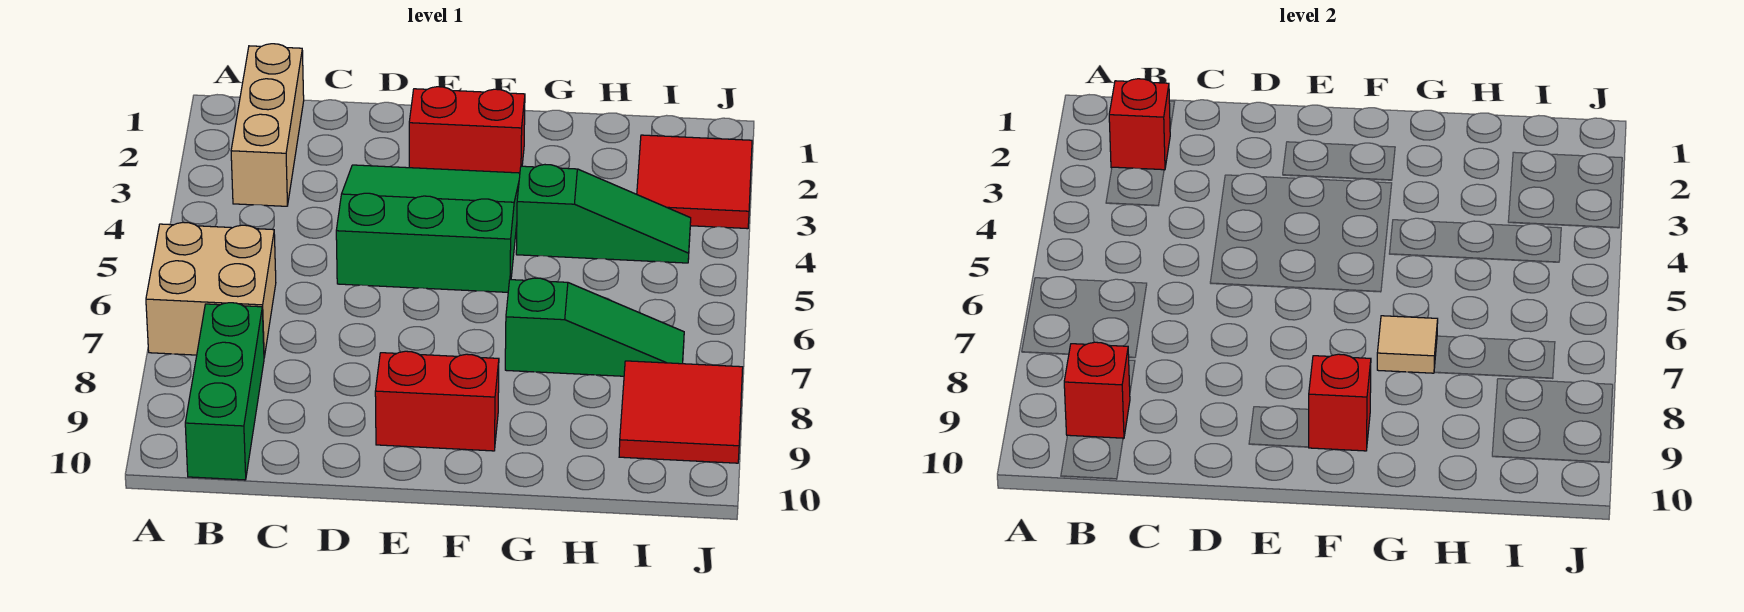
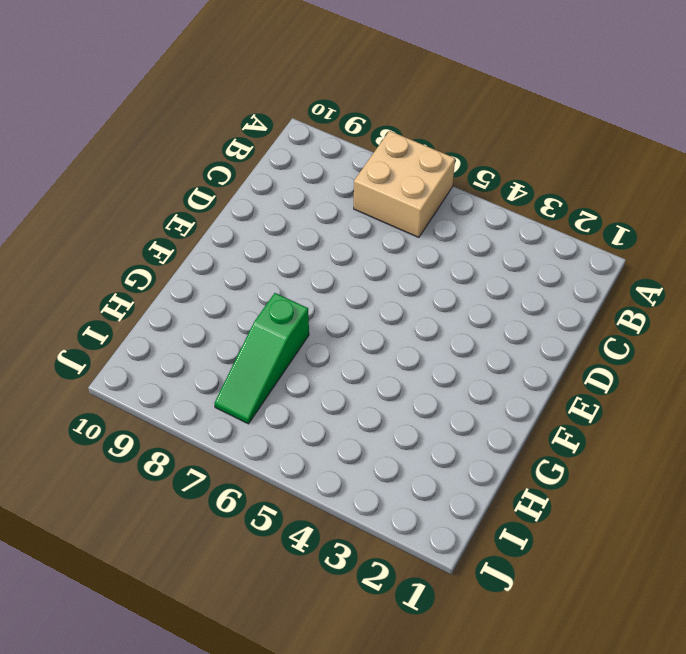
none -> tan 1x3 brick [231,44,304,206]
none -> green 1x3 brick [185,303,264,480]
none -> green 3x3 slope [336,165,520,292]

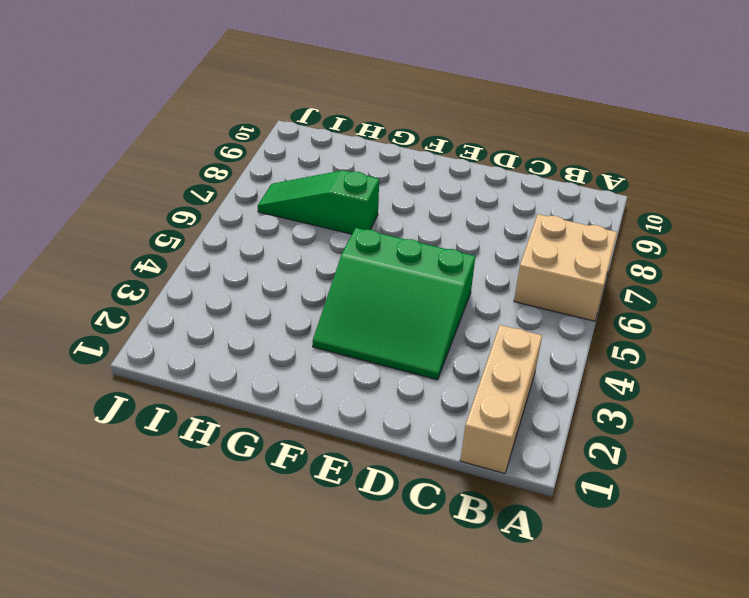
none -> green 1x3 brick [185,303,264,480]
none -> red 1x2 brick [409,87,525,173]
none -> red 1x2 brick [375,351,499,451]

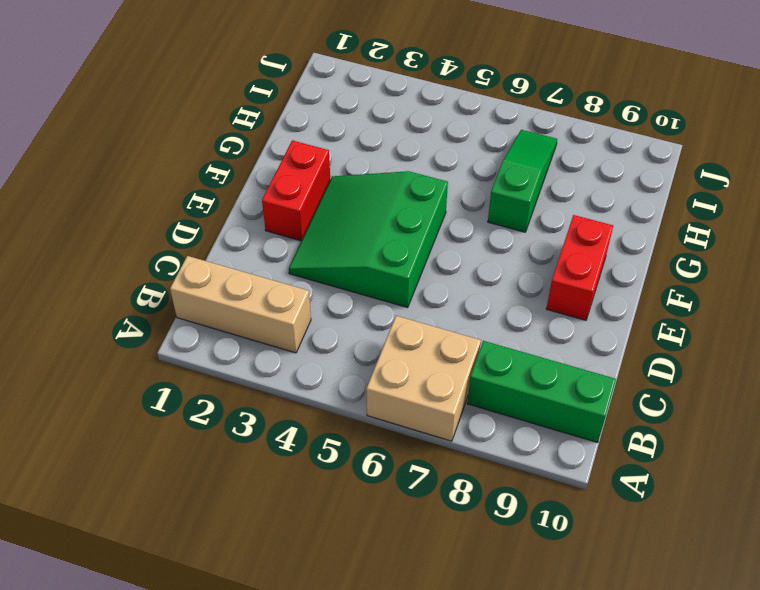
none -> green 1x3 slope [516,165,691,263]
none -> red 2x2 tile [637,135,752,229]
none -> red 2x2 tile [619,361,743,463]

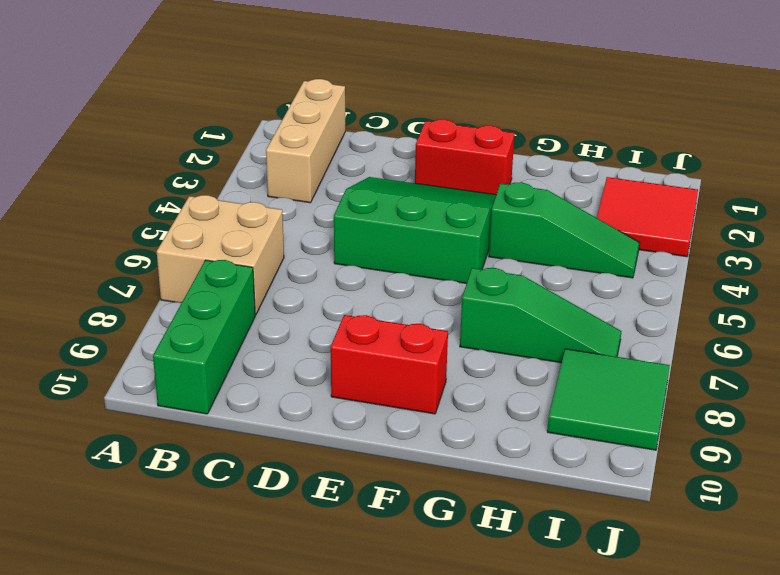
green 2x2 tile [547,349,670,450] -> red 2x2 tile [619,361,743,463]
none -> red 1x1 brick [1109,79,1170,170]
none -> red 1x1 brick [1064,342,1130,439]
none -> red 1x1 brick [1309,354,1371,451]

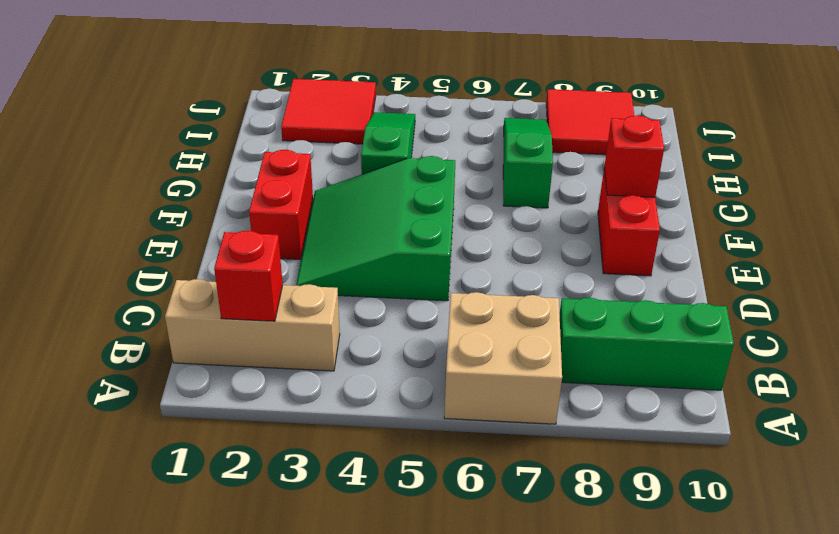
none -> red 1x1 brick [1064,342,1130,439]
none -> tan 1x1 tile [1377,316,1438,373]

